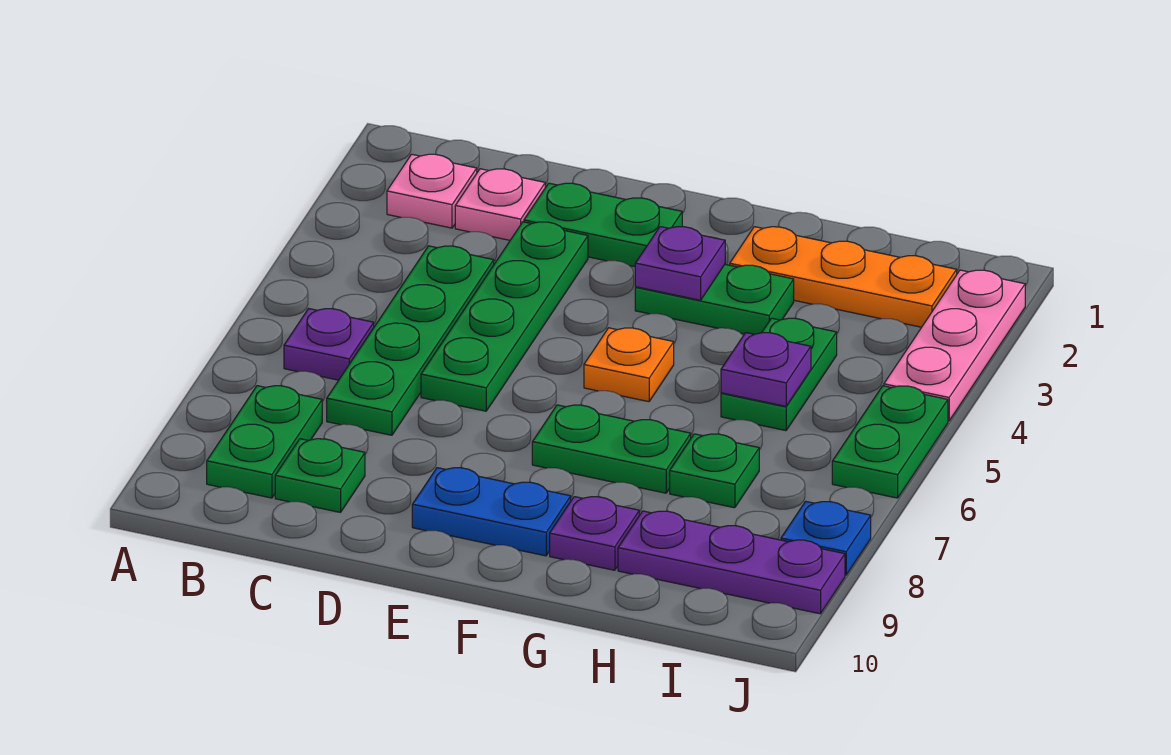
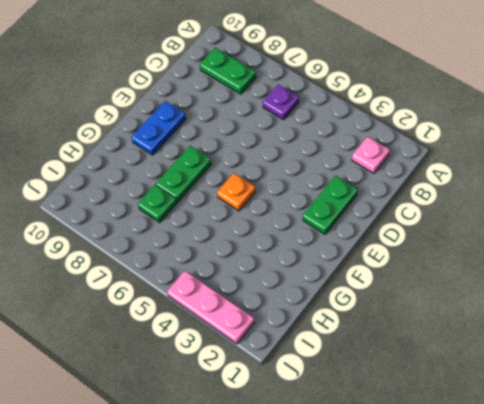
none -> pink 1x1 plate [455,169,545,240]
none -> green 1x4 plate [327,246,494,435]
none -> green 1x1 plate [275,439,365,512]

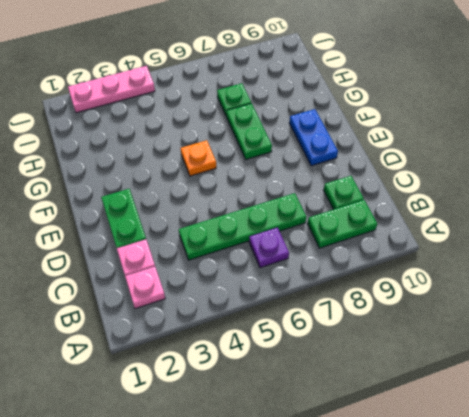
none -> green 1x4 plate [421,222,588,411]
none -> green 1x2 plate [635,265,794,334]
none -> orange 1x3 plate [730,227,957,327]

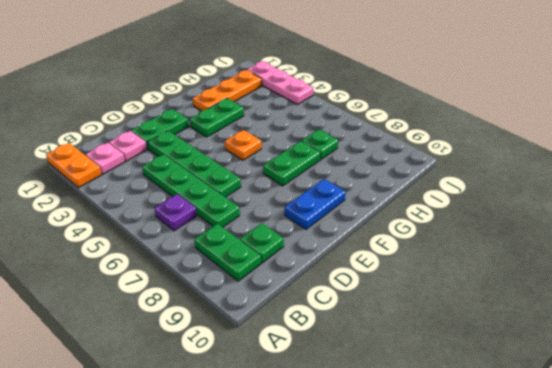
orange 1x2 plate [46,143,102,188] -> none
none -> purple 1x1 plate [550,496,639,570]
none -> green 1x2 plate [721,318,837,431]
none -> purple 1x3 plate [618,511,845,614]

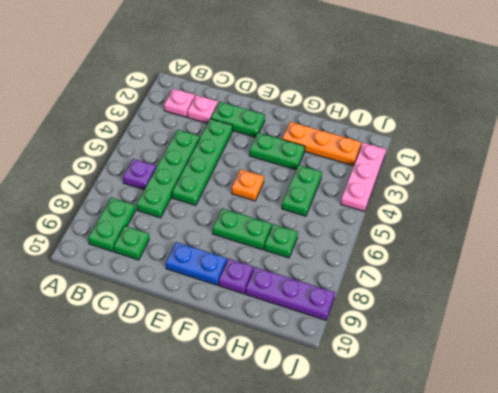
none -> green 1x2 plate [832,386,948,498]
none -> blue 1x1 plate [781,502,871,575]
none -> purple 1x1 plate [635,227,725,300]

